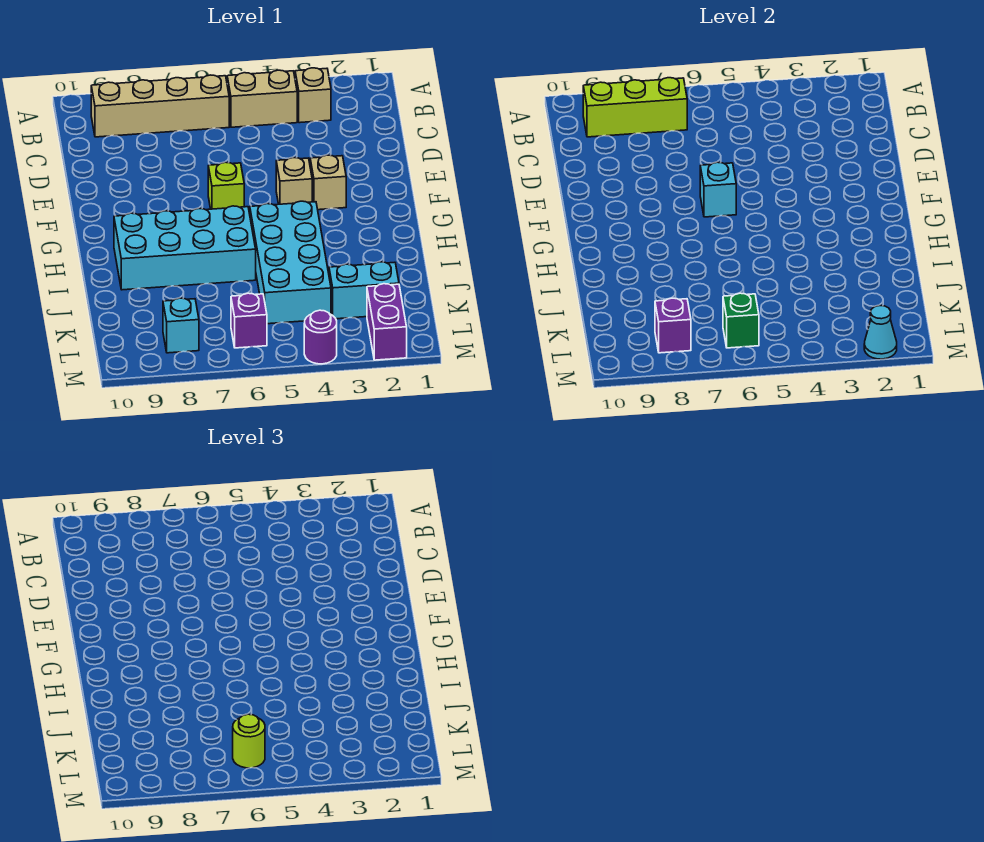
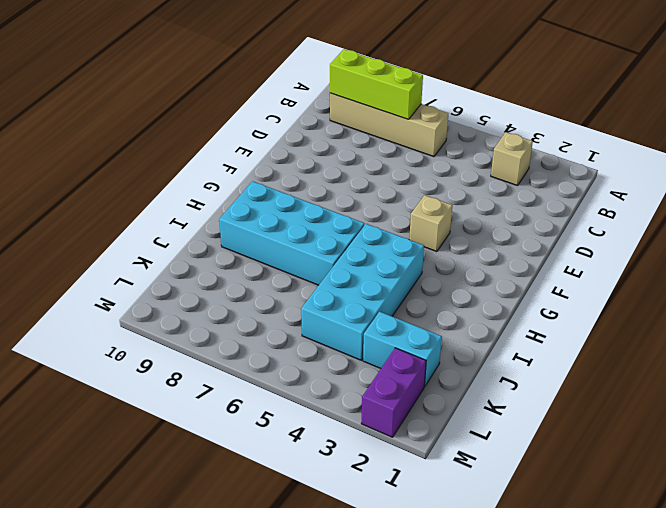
none -> tan 1x2 brick [227,70,297,127]
none -> tan 1x1 brick [310,155,346,210]
none -> lime 1x1 brick [208,162,244,209]

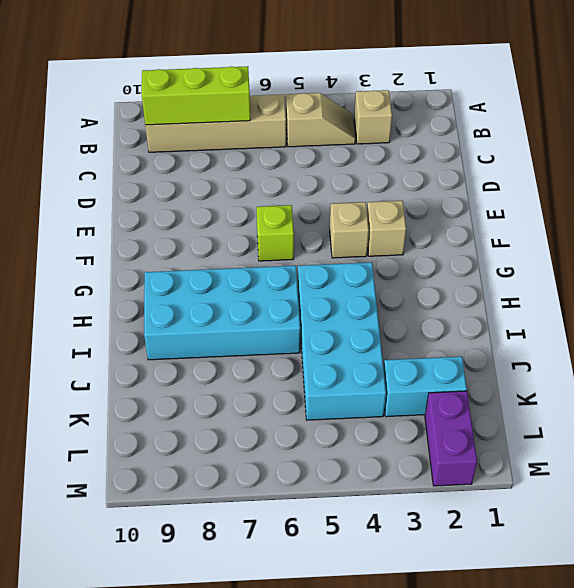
tan 1x2 slope [286,93,355,147] -> tan 1x2 brick [227,70,297,127]
none -> purple 1x1 brick [231,293,267,348]
none -> cyan 1x1 brick [163,298,199,353]
none -> purple 1x1 round brick [304,310,337,364]

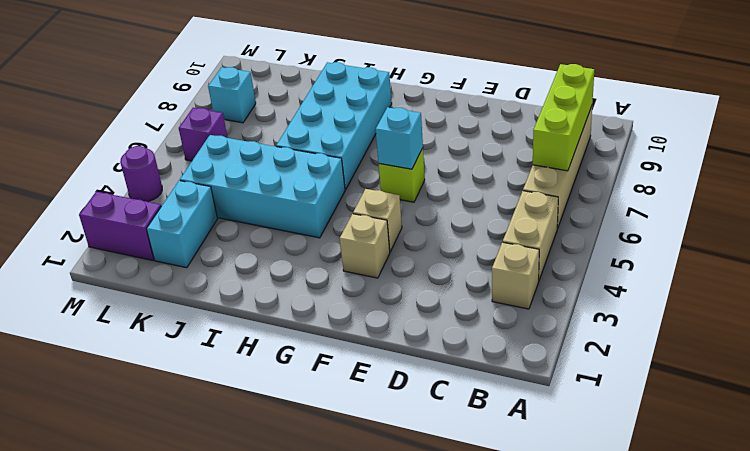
none -> green 1x1 brick [723,293,759,348]
none -> purple 1x1 brick [655,298,691,353]
none -> cyan 1x1 cone [864,306,897,359]

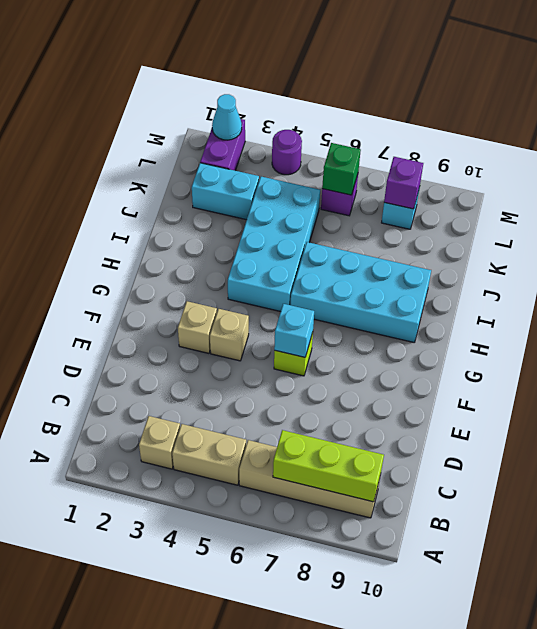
none -> lime 1x1 round brick [233,714,265,768]

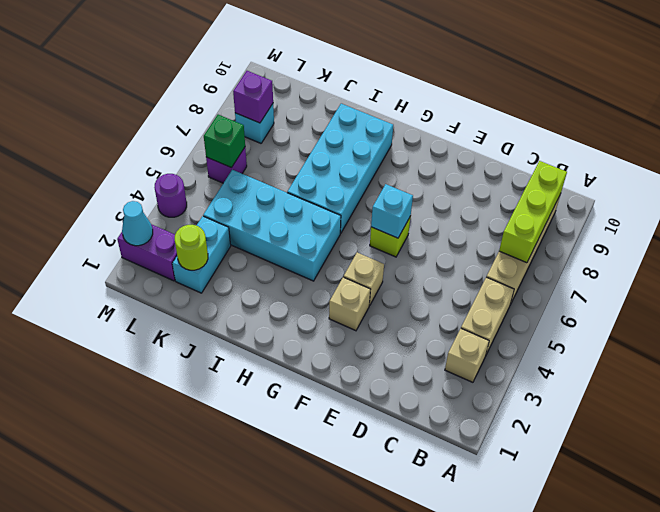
lime 1x1 round brick [175,225,208,270] -> lime 1x1 round brick moved to [233,714,265,768]

